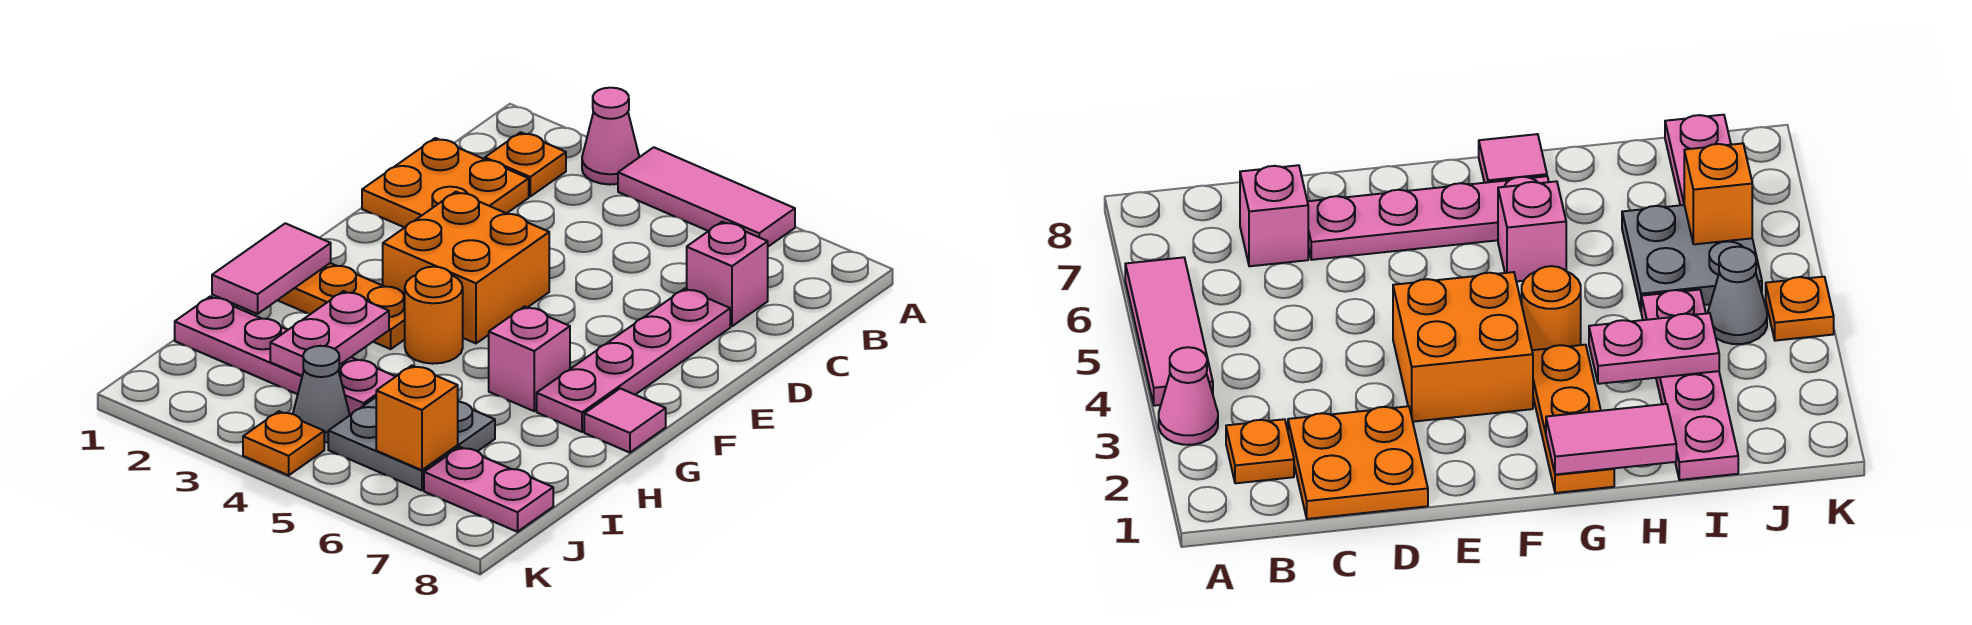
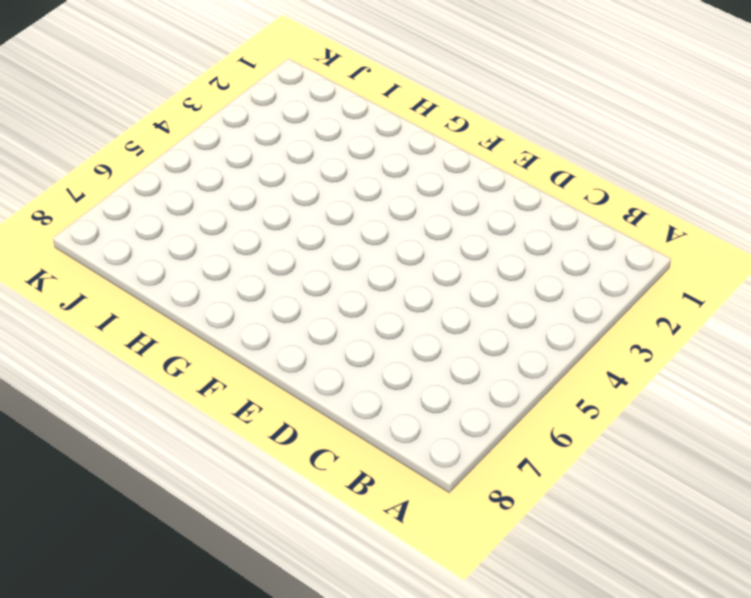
none -> pink 1x1 cone [582,88,639,185]
none -> pink 1x3 tile [618,147,795,247]
none -> orange 1x1 plate [485,132,566,196]

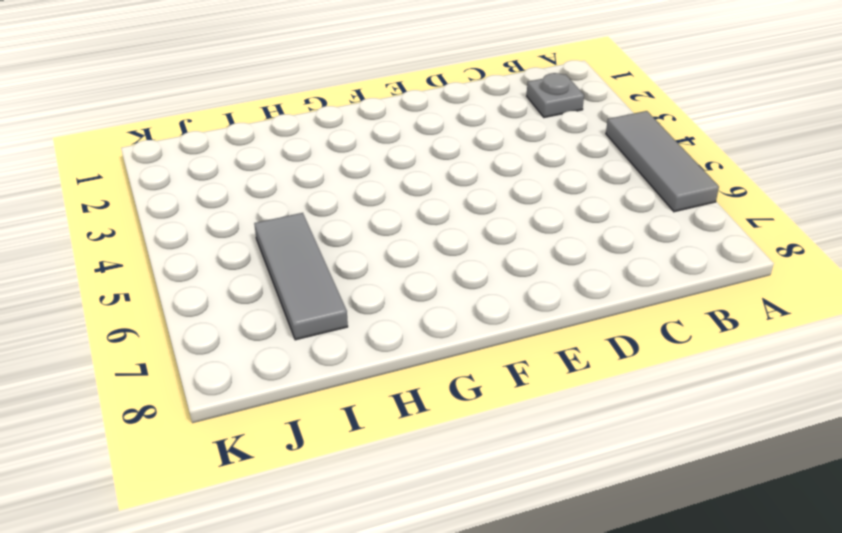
grey 1x3 tile [606,111,719,212] -> pink 1x3 tile [618,147,795,247]
grey 1x1 plate [527,73,584,118] -> orange 1x1 plate [485,132,566,196]
grey 1x3 tile [254,213,348,340] -> grey 2x2 plate [328,397,495,490]
none -> pink 1x1 cone [582,88,639,185]
none -> orange 2x2 plate [362,138,529,228]
none -> pink 1x1 brick [687,222,768,326]

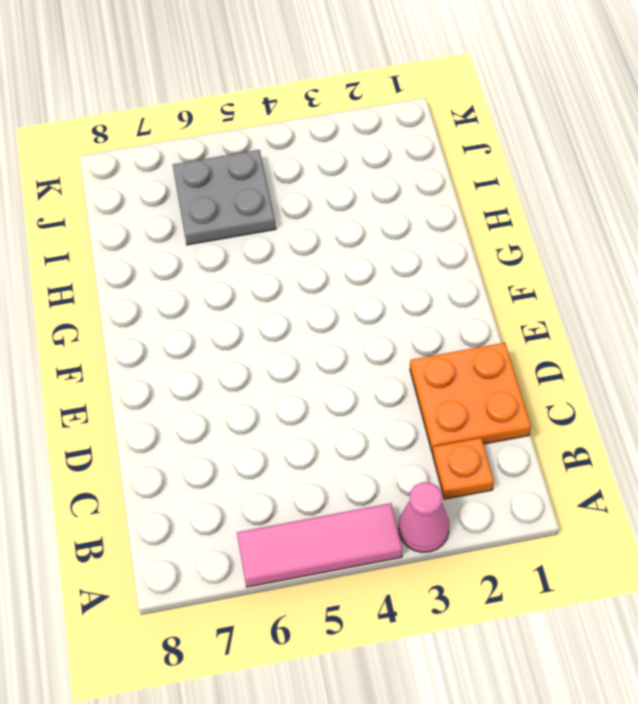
none -> pink 1x1 brick [687,222,768,326]
none -> pink 1x4 plate [537,289,730,432]
none -> orange 2x2 brick [383,192,549,343]

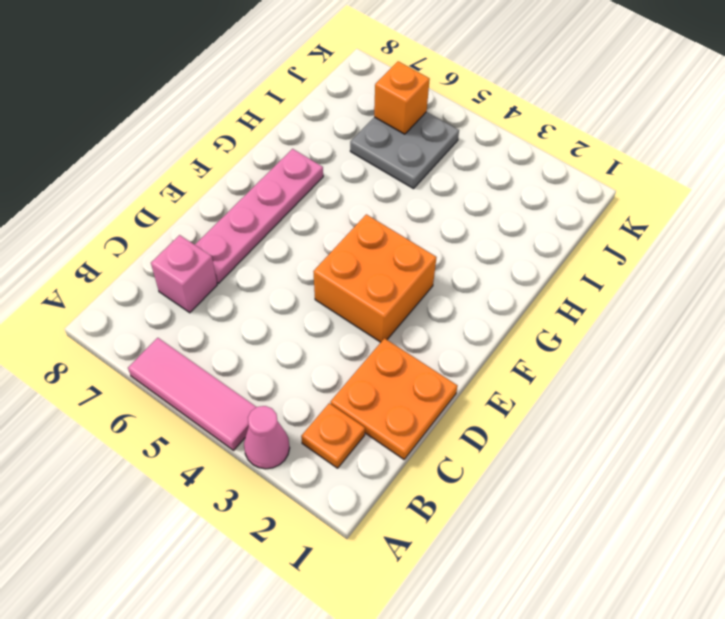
none -> orange 1x3 plate [278,263,405,349]
none -> orange 1x1 round brick [405,267,463,364]
none -> pink 1x1 brick [489,307,570,411]

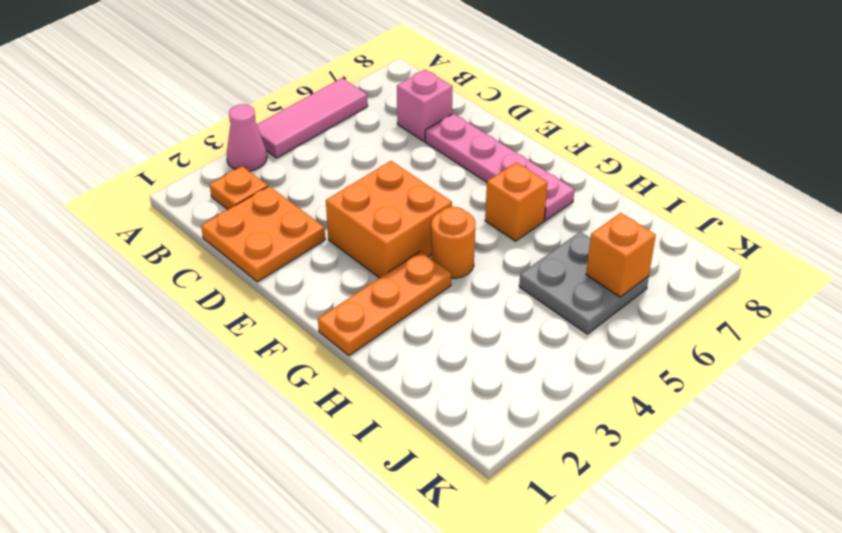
orange 1x1 brick [485,162,548,241] -> pink 1x1 brick [489,307,570,411]
none -> pink 1x1 tile [584,388,666,453]
none -> pink 1x4 plate [175,296,396,415]
none -> grey 1x1 cone [293,346,350,442]

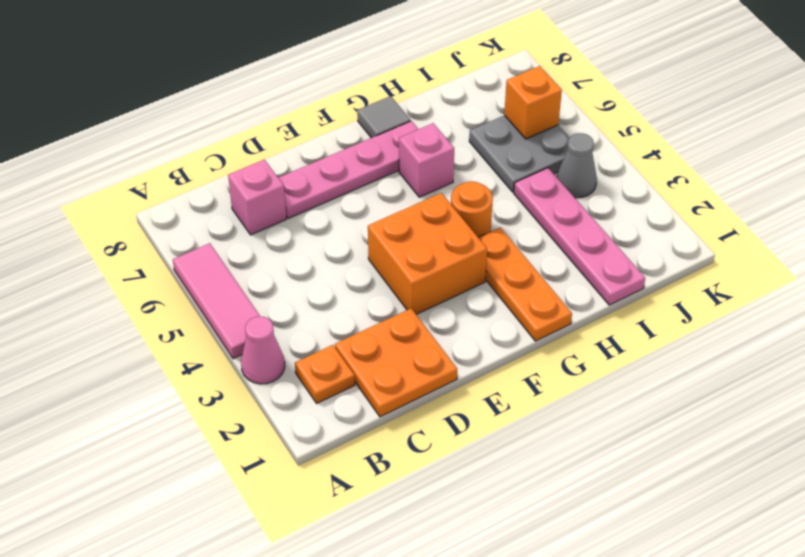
grey 1x1 tile [357,96,411,138] -> pink 1x1 tile [584,388,666,453]
none -> pink 1x2 plate [424,447,553,532]
none -> orange 1x1 plate [243,411,324,475]
none -> pink 1x2 tile [212,223,331,314]

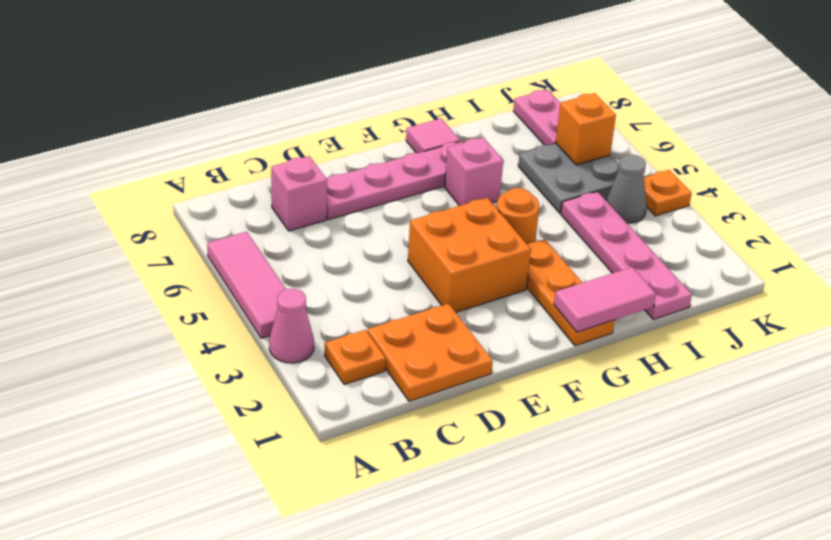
none -> pink 1x2 plate [270,291,389,376]

